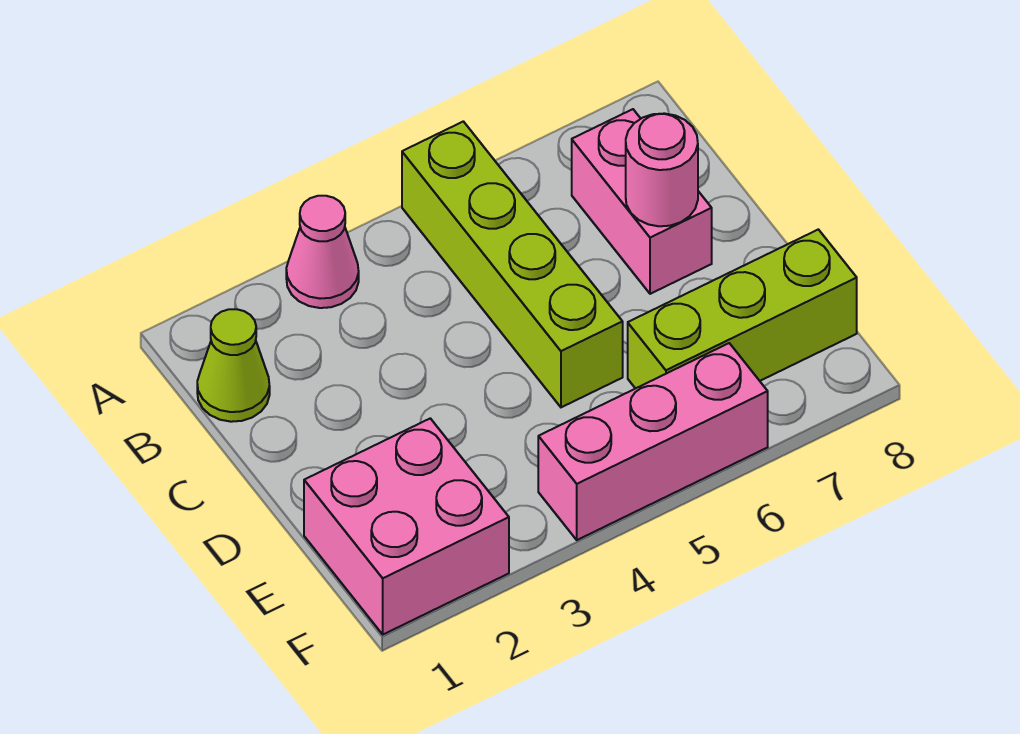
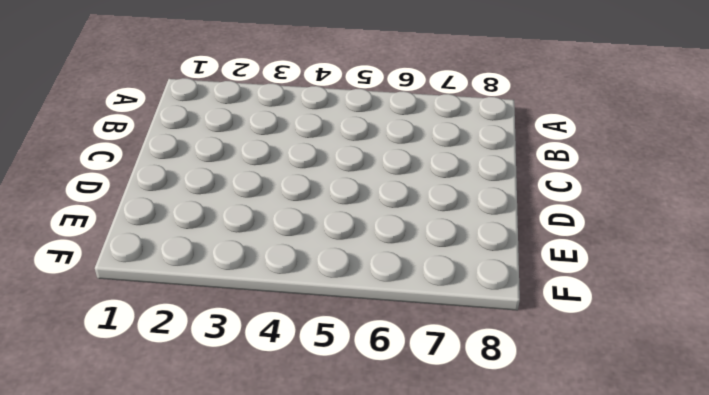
none -> pink 1x1 cone [286,196,359,308]
none -> lime 1x4 brick [402,121,623,407]

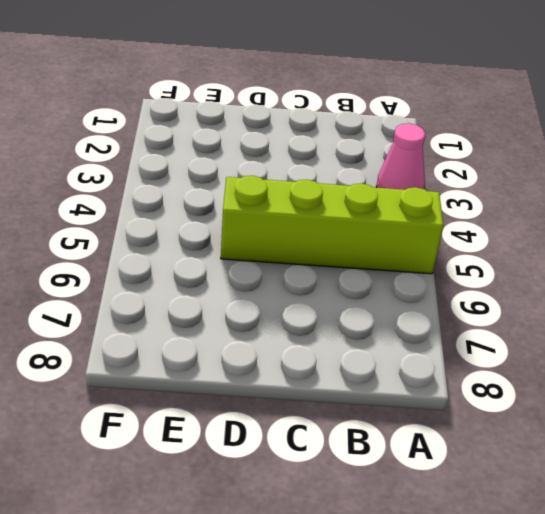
none -> lime 1x1 cone [197,309,270,422]
none -> pink 1x2 brick [572,109,712,294]

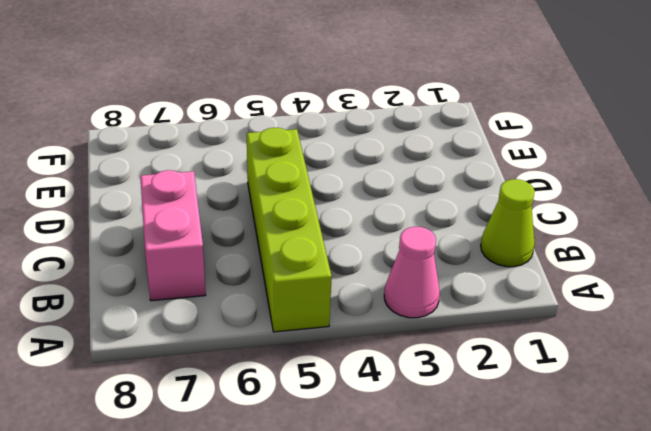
none -> pink 2x2 brick [304,418,509,634]
none -> lime 1x3 brick [628,229,857,389]

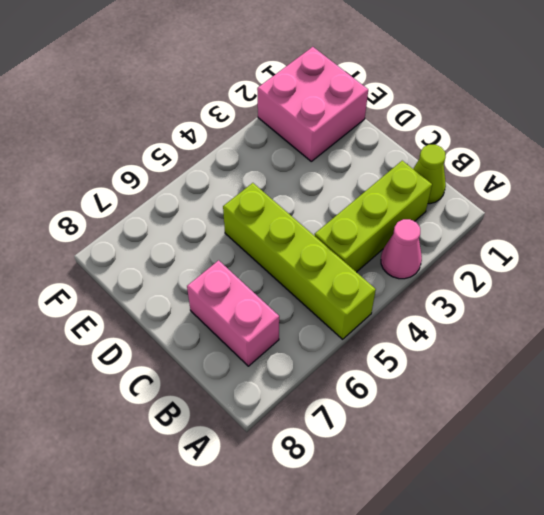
lime 1x3 brick [315,161,432,272] -> lime 1x3 brick moved to [628,229,857,389]
none -> pink 1x3 brick [538,343,768,540]
none -> pink 1x1 round brick [626,113,698,226]

